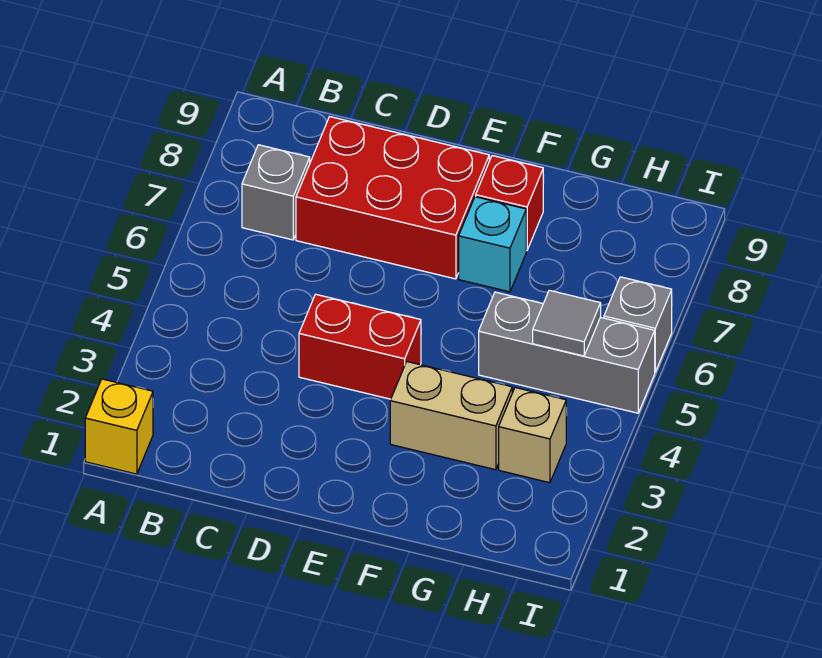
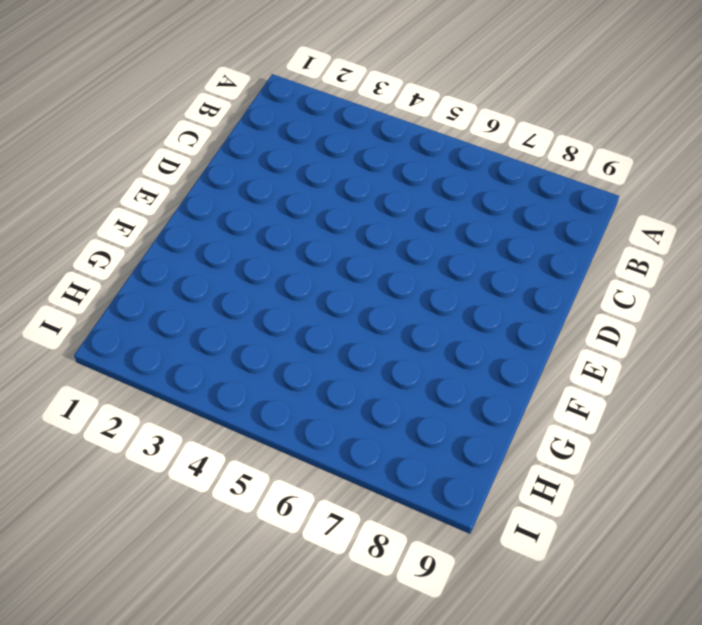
none -> yellow 1x1 brick [85,379,153,474]
none -> grey 1x1 brick [242,145,310,240]

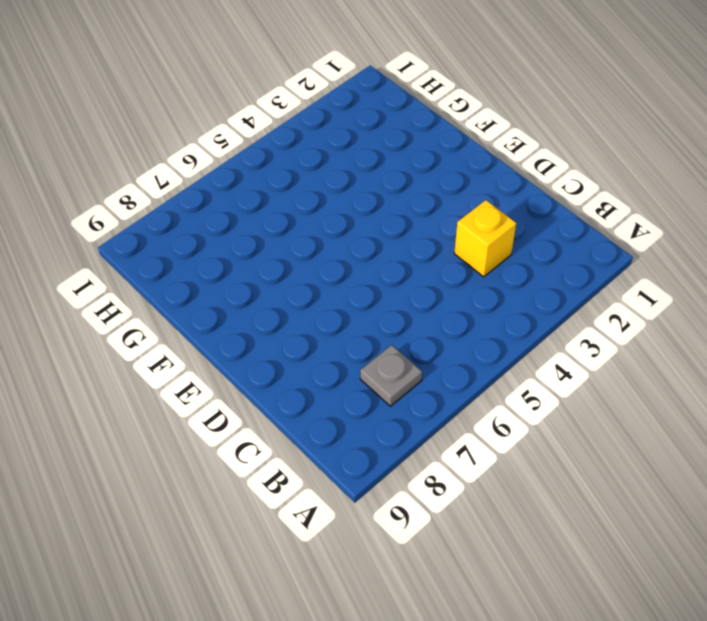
grey 1x1 plate [360,345,422,406] -> grey 1x1 brick [242,145,310,240]
yellow 1x1 brick [454,200,516,277] -> yellow 1x1 brick moved to [85,379,153,474]
none -> red 2x3 brick [296,117,489,279]
none -> red 1x2 brick [299,294,421,399]

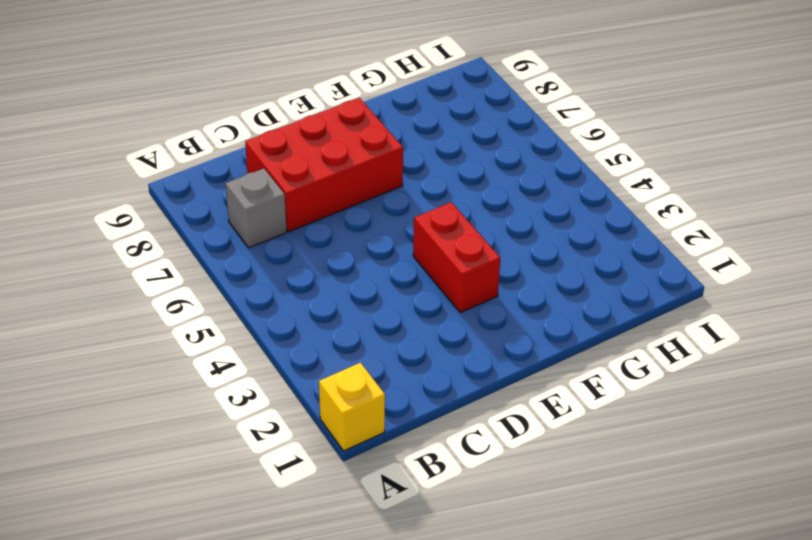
red 1x2 brick [413,202,500,313] -> red 1x2 brick turned to [299,294,421,399]
none -> tan 1x2 brick [390,362,512,470]
none -> cyan 1x1 brick [459,197,526,292]

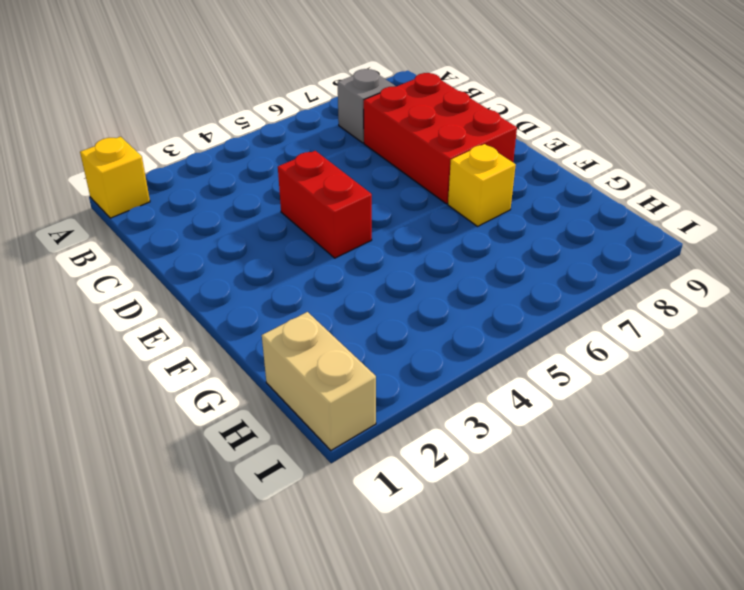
yellow 1x1 brick [448,144,516,226] -> cyan 1x1 brick [459,197,526,292]
tan 1x2 brick [262,312,376,450] -> tan 1x2 brick moved to [390,362,512,470]
none -> red 1x1 brick [476,156,543,251]
none -> grey 1x3 brick [479,292,655,413]

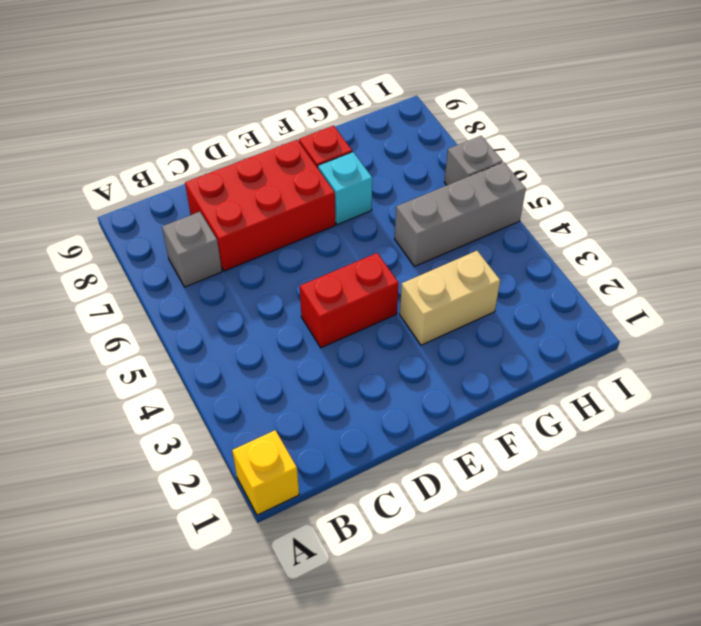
none -> tan 1x1 brick [499,388,566,483]
none -> grey 1x1 tile [533,290,601,356]

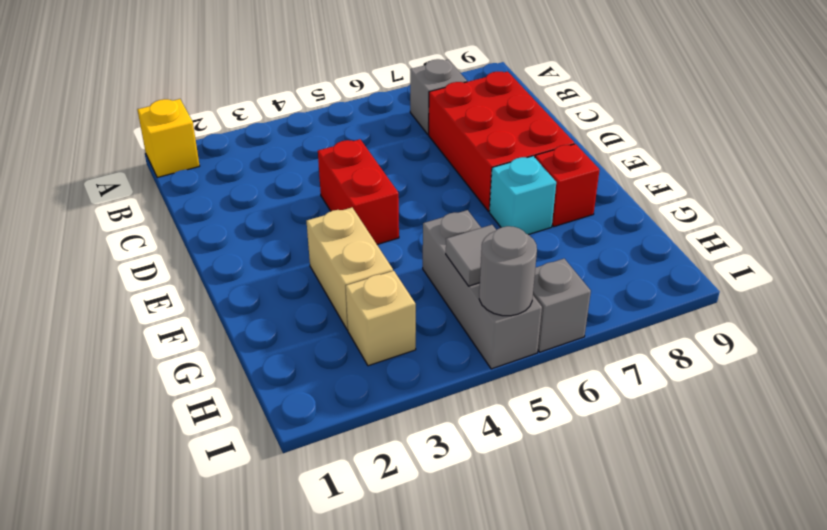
grey 1x1 round brick [479,226,537,316] -> none

